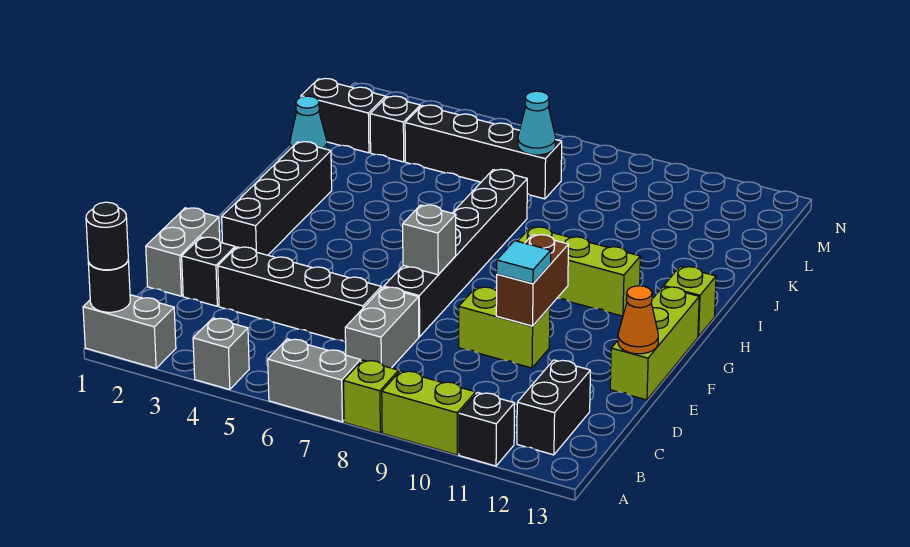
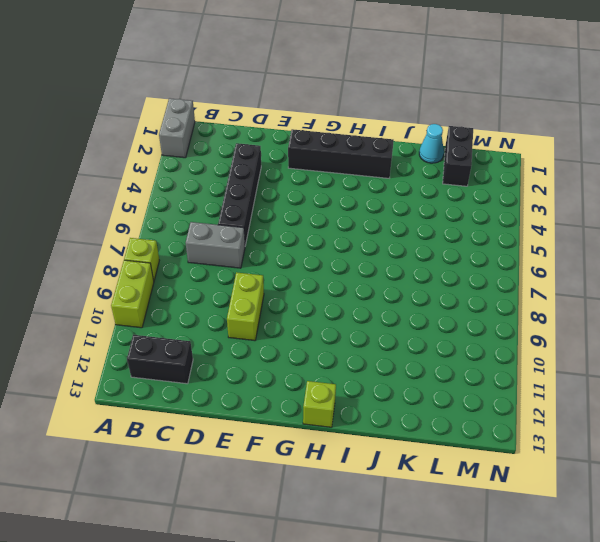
none -> grey 1x1 brick [193,318,249,390]
none -> grey 1x2 brick [268,339,361,422]
none -> black 1x1 brick [459,392,514,466]

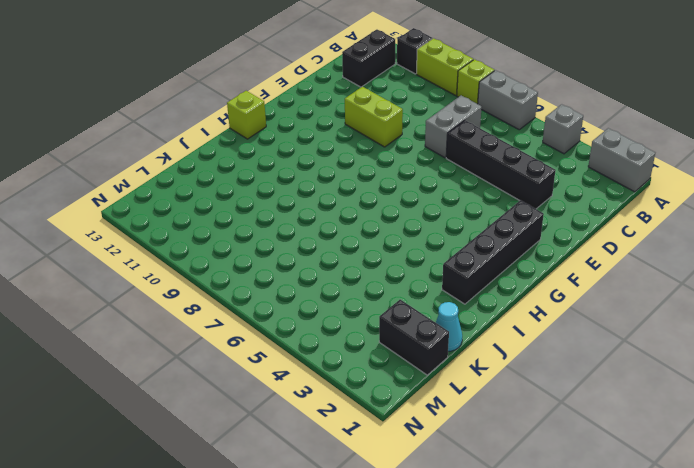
none -> grey 1x2 brick [146,208,220,296]
none -> black 1x1 brick [182,237,235,306]
none -> black 1x6 brick [384,169,527,337]

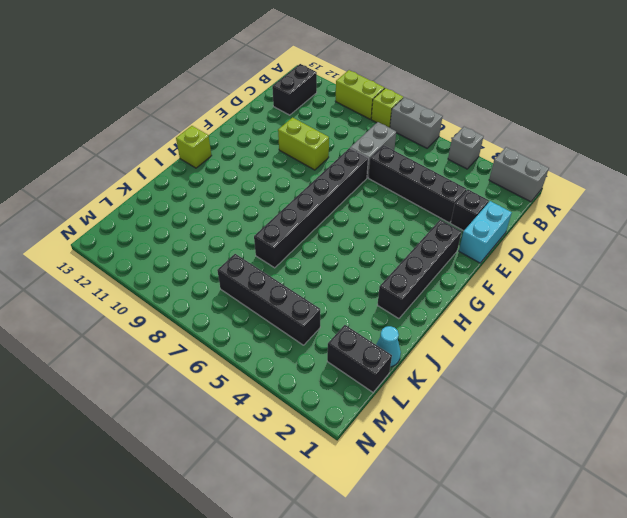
cyan 1x2 brick [459,201,512,263] -> grey 1x2 brick [146,208,220,296]
none -> black 1x1 brick [459,392,514,466]
none -> lime 1x3 brick [610,287,699,400]
none -> lime 1x3 brick [518,227,640,316]

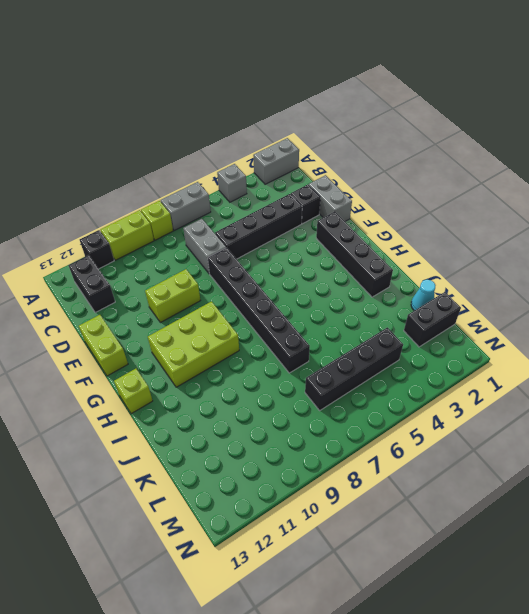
lime 1x2 brick [79,315,128,376] -> lime 1x3 brick [610,287,699,400]
lime 2x3 brick [148,301,239,387] -> lime 1x3 brick [518,227,640,316]
none -> black 1x1 brick [370,96,420,162]
none -> black 1x1 round brick [88,261,130,312]
none -> brown 1x2 brick [496,235,569,326]

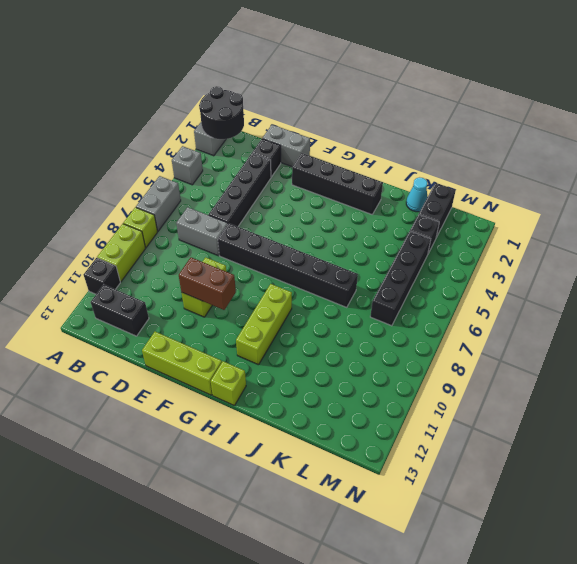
black 2x2 round brick [199,86,244,139] -> black 1x1 round brick [88,261,130,312]
none -> orange 1x1 cone [618,286,658,354]
none -> grey 1x1 brick [403,205,456,275]
none -> cyan 1x1 cone [518,91,555,155]

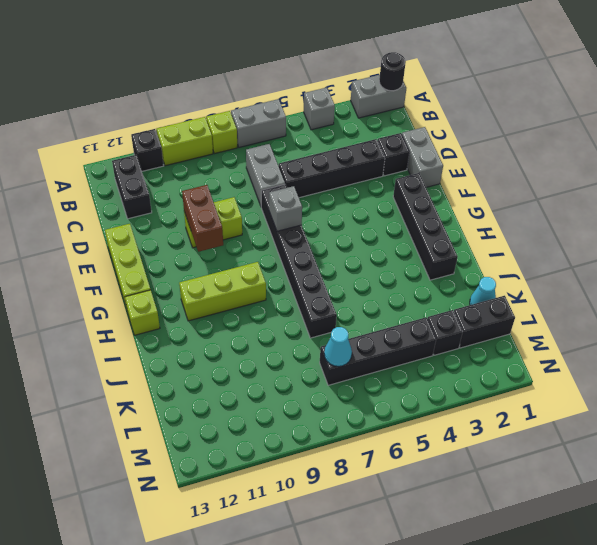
none -> orange 1x1 cone [618,286,658,354]
none -> black 1x1 round brick [86,202,128,270]
none -> cyan 1x1 tile [497,241,551,283]

